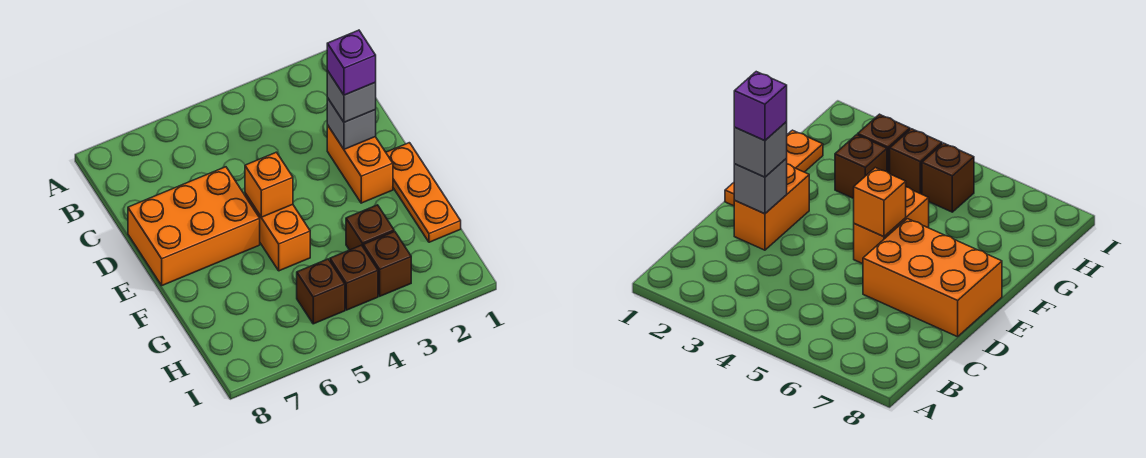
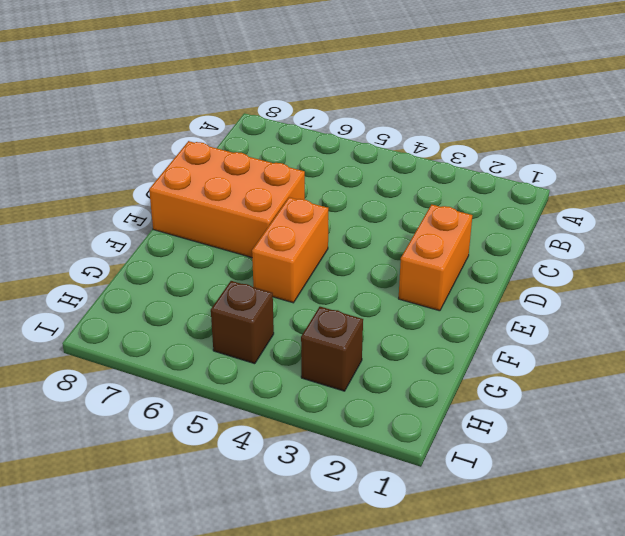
none -> orange 1x3 plate [386,143,461,242]
none -> brown 1x1 brick [346,205,394,250]
none -> brown 1x1 brick [330,245,378,310]

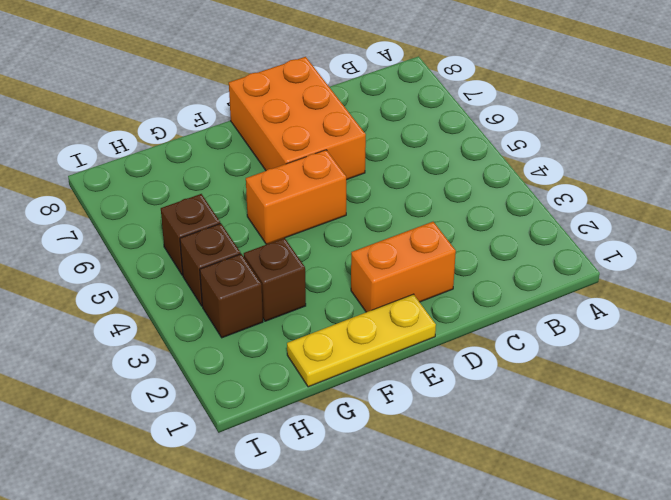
yellow 1x3 plate [287,294,436,387] -> orange 1x3 plate [386,143,461,242]
none -> grey 1x1 brick [327,98,376,149]
none -> orange 1x1 brick [245,152,293,217]
none -> grey 1x1 brick [327,71,376,122]

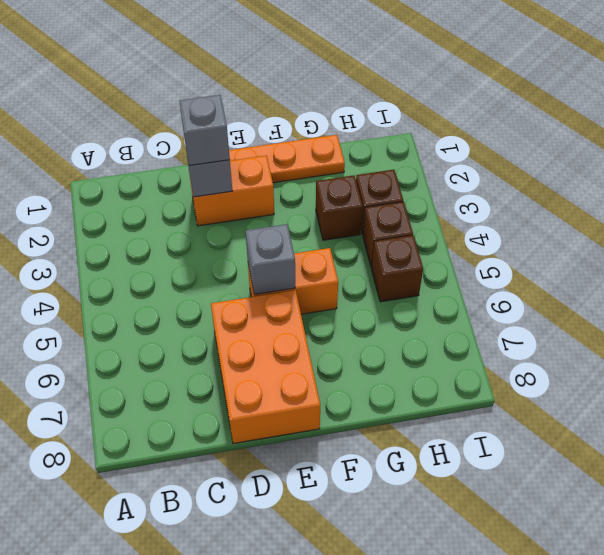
grey 1x1 brick [246,224,295,294] -> orange 1x1 brick [245,152,293,217]
none -> purple 1x1 brick [327,30,376,95]

